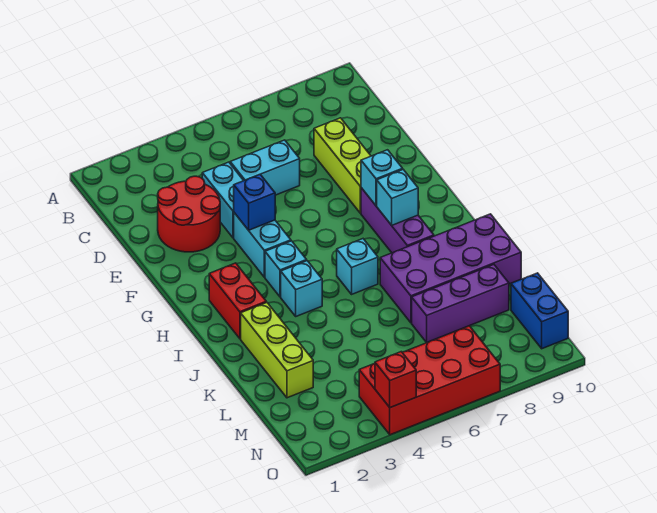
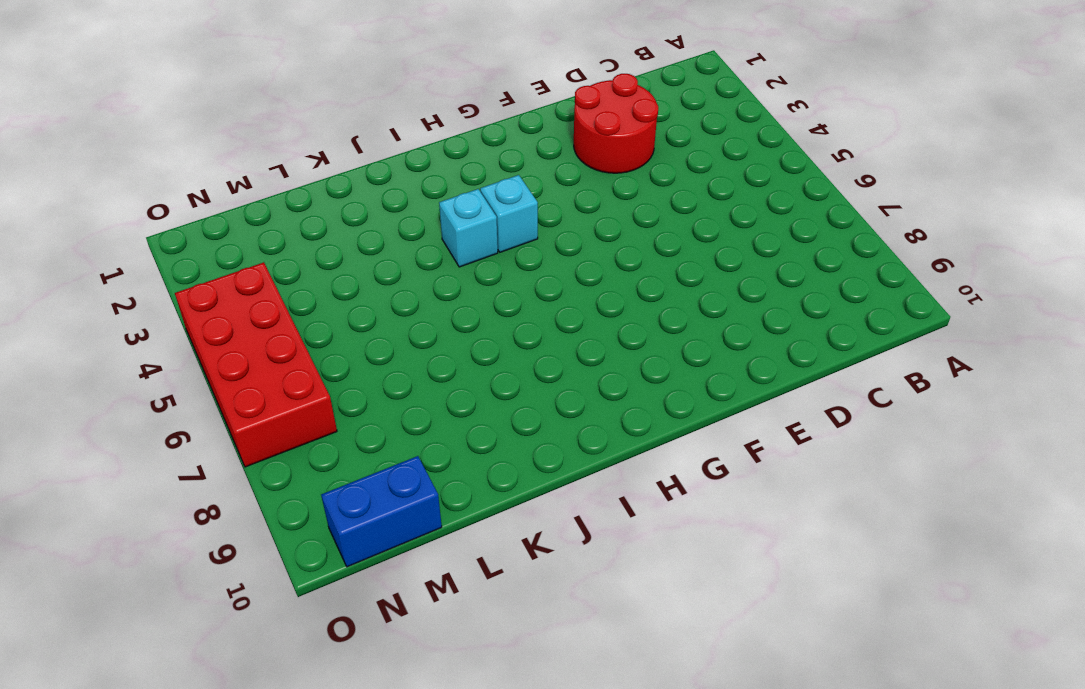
none -> cyan 1x2 brick [202,162,244,238]
none -> cyan 1x2 brick [230,140,300,195]
none -> lime 1x3 brick [314,118,371,213]

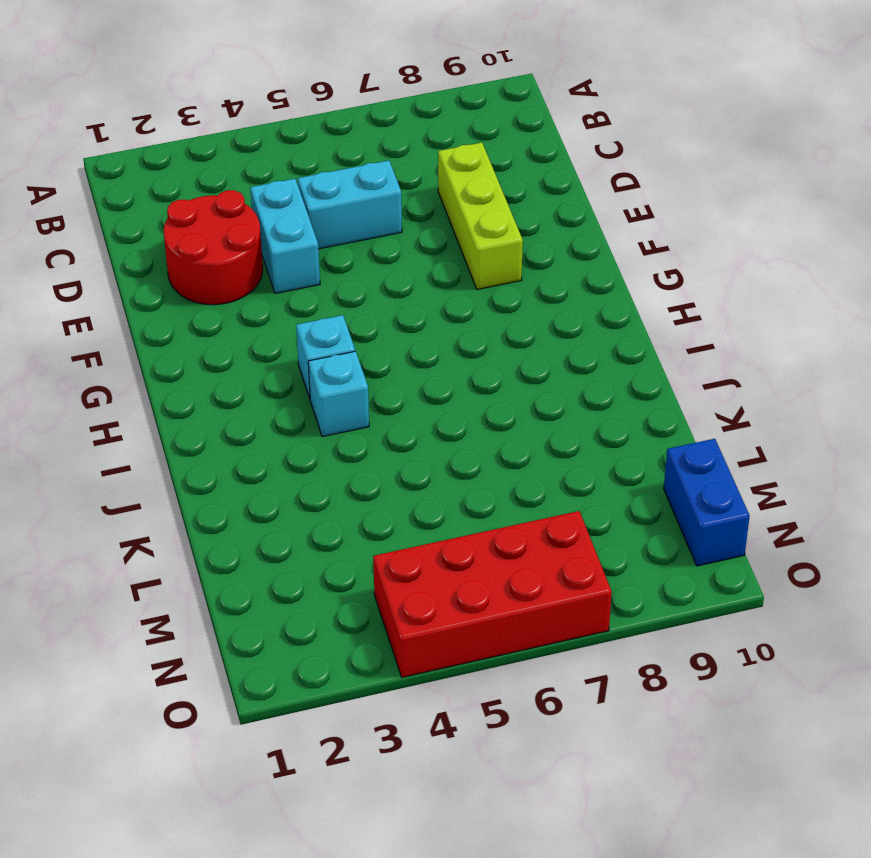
none -> cyan 1x2 brick [234,213,291,277]
none -> purple 1x3 brick [361,188,434,253]
none -> red 1x2 brick [209,263,266,339]

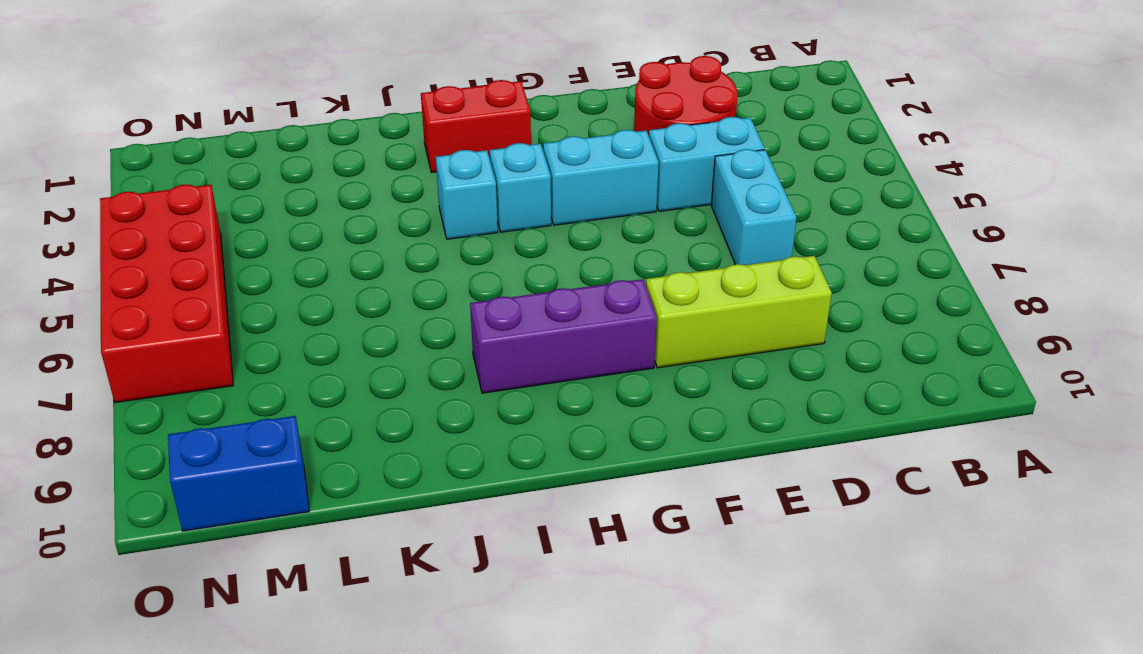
none -> cyan 1x1 brick [337,239,378,294]
none -> lime 1x3 brick [241,302,313,398]
none -> purple 2x4 brick [380,214,521,323]

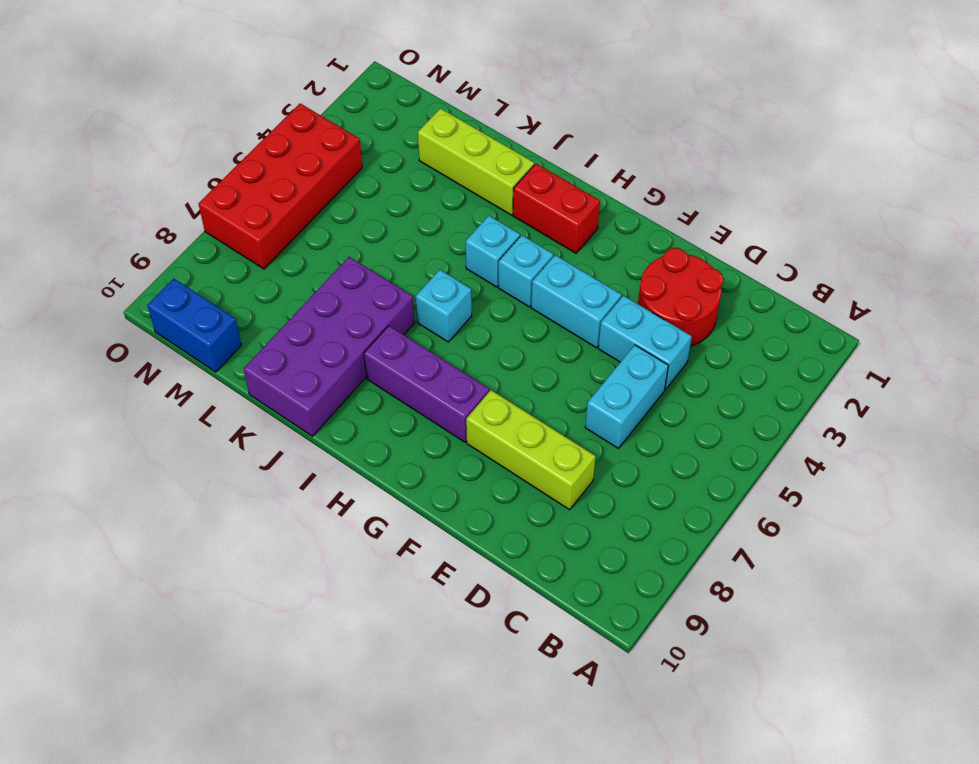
none -> purple 1x3 brick [412,265,509,343]
none -> blue 1x1 brick [234,174,275,230]
none -> cyan 1x1 brick [361,150,403,206]

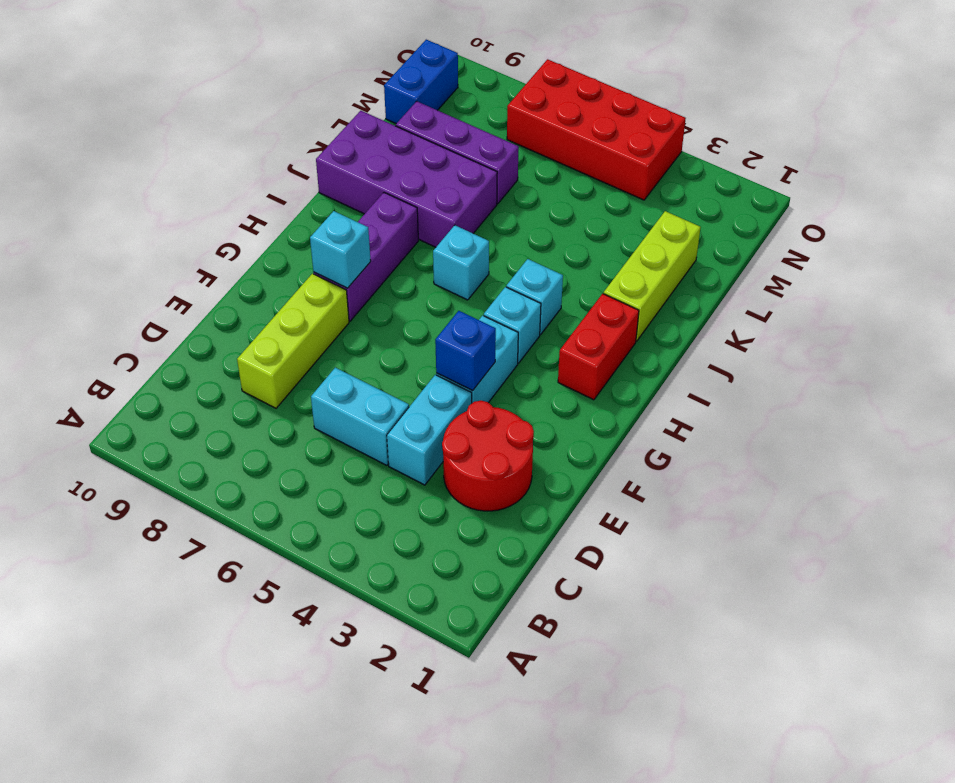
none -> cyan 1x1 brick [377,170,418,225]
none -> red 1x1 brick [375,352,416,408]

